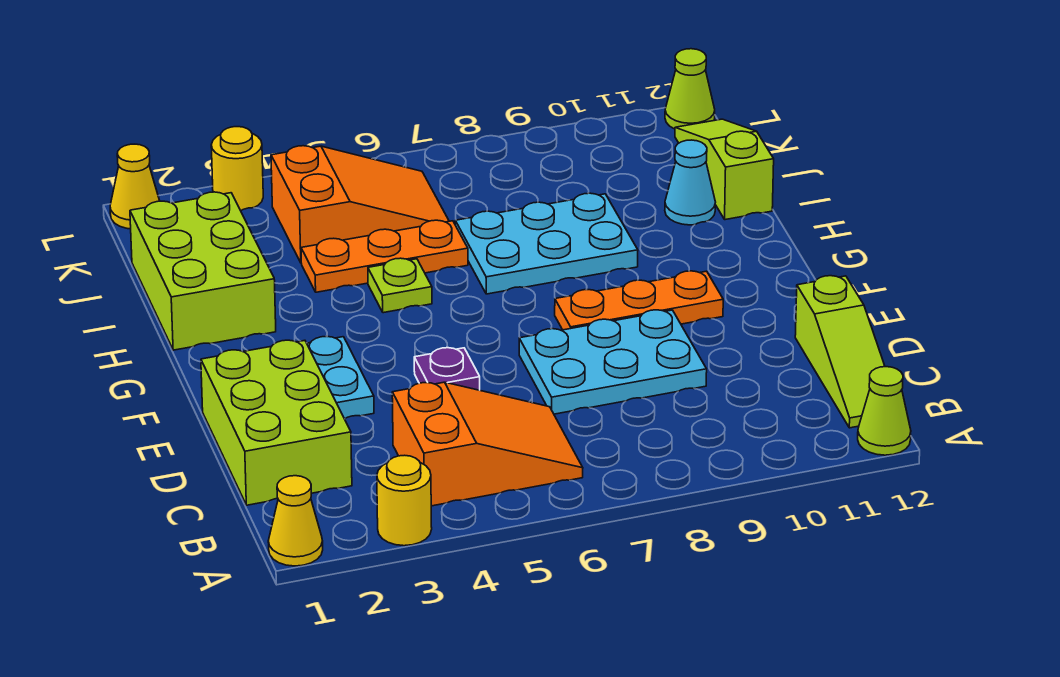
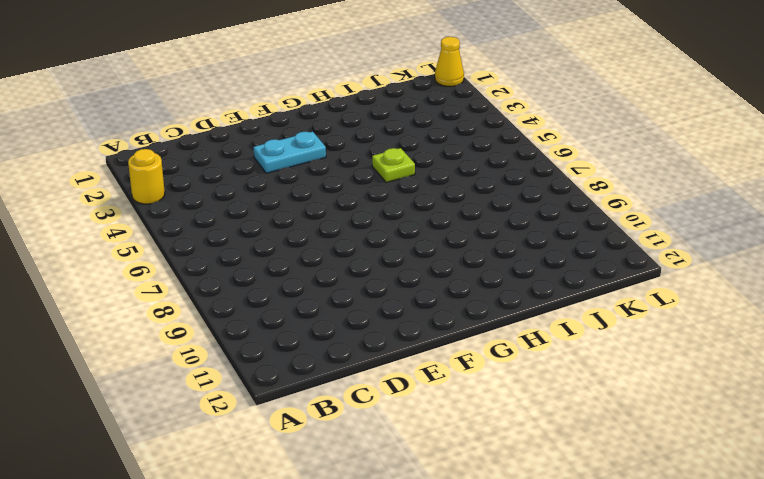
none -> yellow 1x1 cone [268,476,323,566]
none -> lime 1x1 cone [858,367,911,455]
none -> orange 2x3 slope [392,382,583,506]

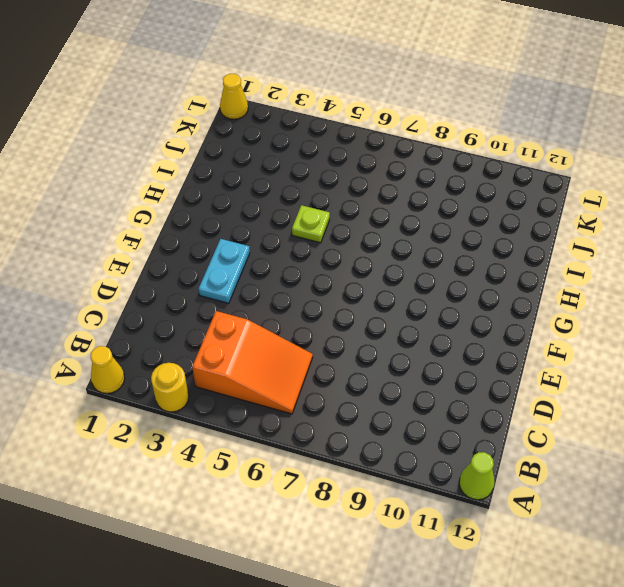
none -> lime 1x3 slope [795,276,885,428]
none -> lime 2x3 brick [201,340,352,505]
none -> cyan 2x3 plate [519,310,707,414]

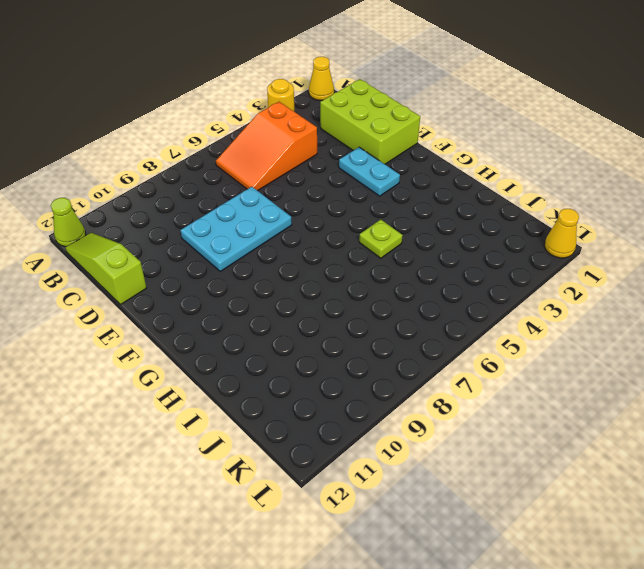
none -> purple 1x1 plate [414,348,480,390]
none -> orange 1x3 plate [555,271,723,330]
none -> lime 2x3 brick [130,192,276,350]

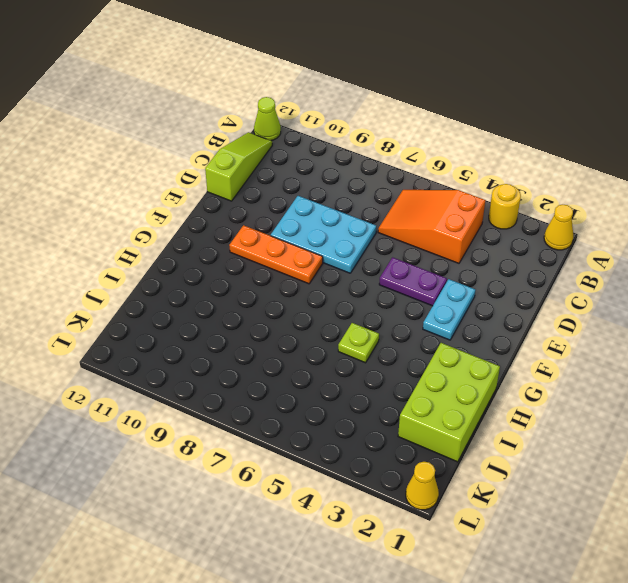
purple 1x2 plate [379,257,447,306] -> purple 1x1 plate [414,348,480,390]
none -> lime 2x3 brick [201,340,352,505]
none -> cyan 2x3 plate [455,193,638,294]
none -> orange 1x3 plate [301,220,468,292]

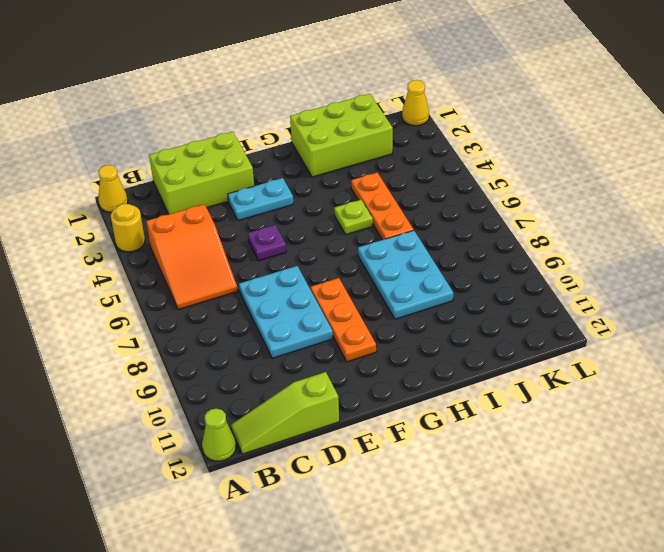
none -> cyan 1x1 cone [665,140,715,225]
none -> lime 1x3 slope [675,119,774,220]
none -> orange 2x3 slope [271,146,449,262]

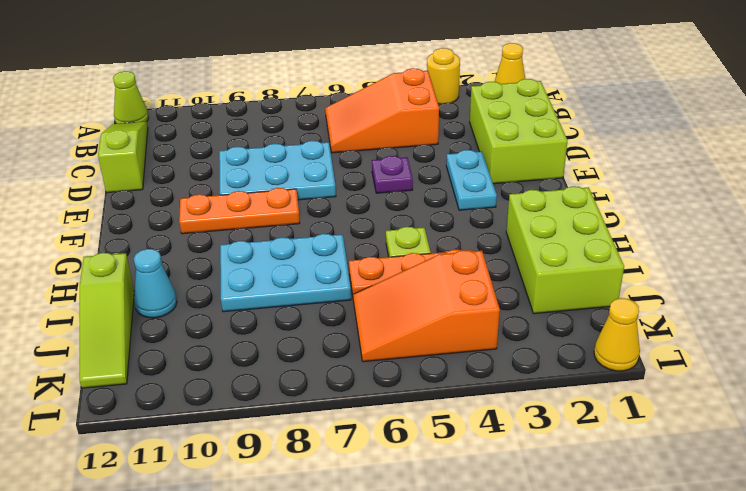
none -> yellow 1x1 round brick [211,127,263,211]
none -> lime 1x1 cone [665,49,715,129]

